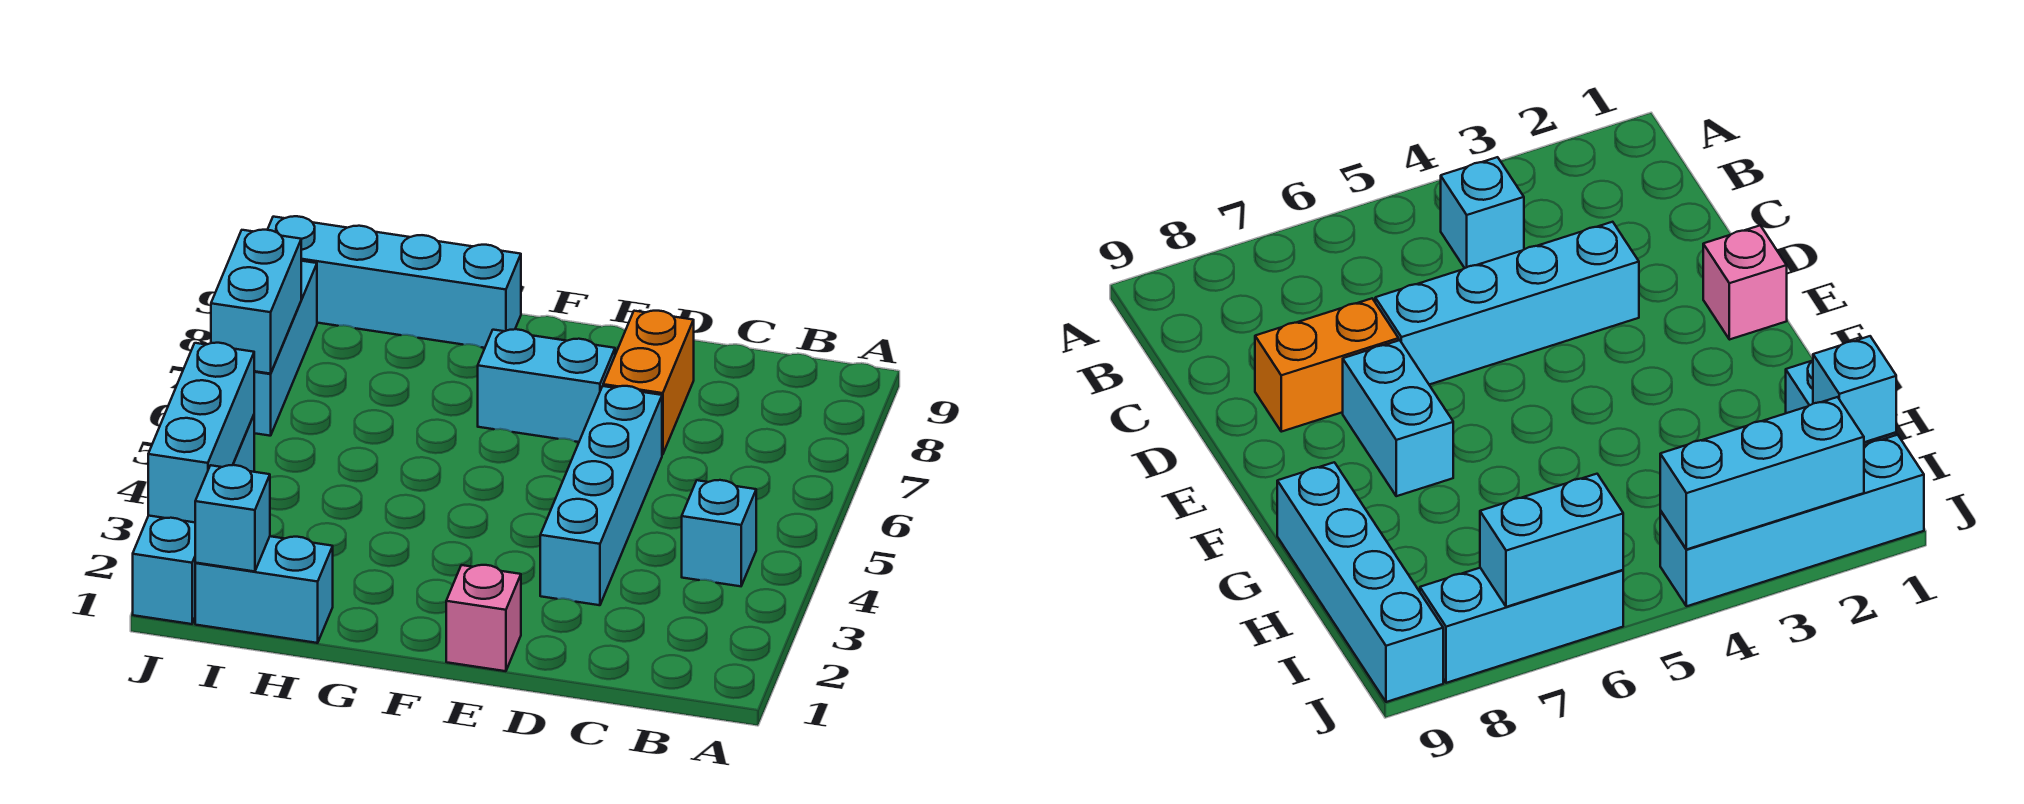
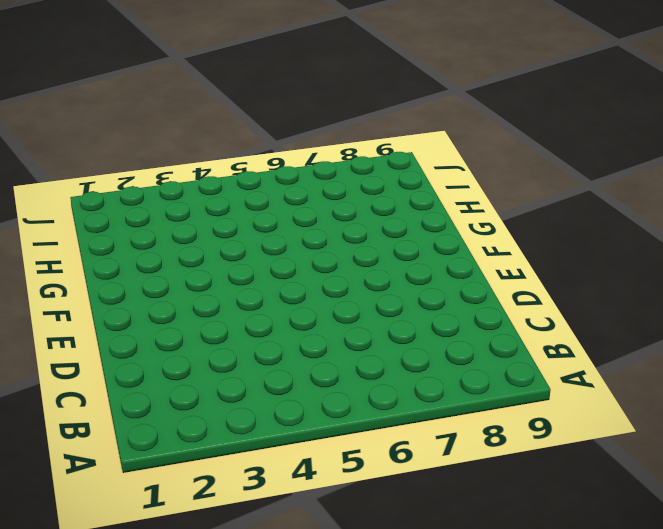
none -> cyan 1x1 brick [682,480,756,586]
none -> cyan 1x4 brick [540,386,662,605]
none -> orange 1x2 brick [603,311,694,455]

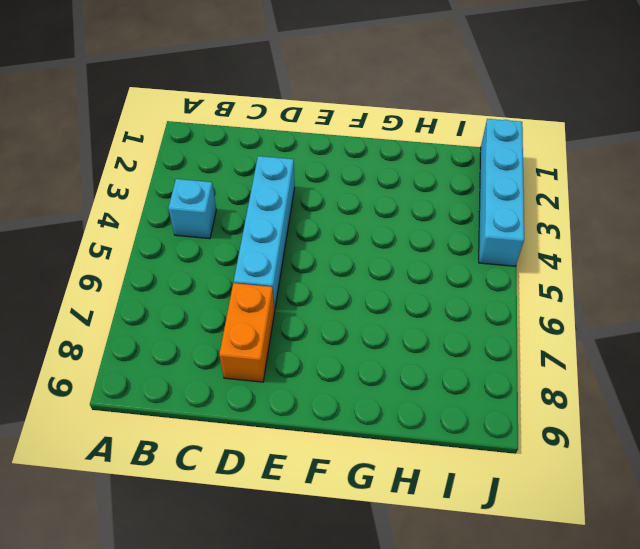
none -> pink 1x1 brick [446,565,521,671]
none -> cyan 1x2 brick [478,329,615,442]
none -> cyan 1x4 brick [268,216,521,348]

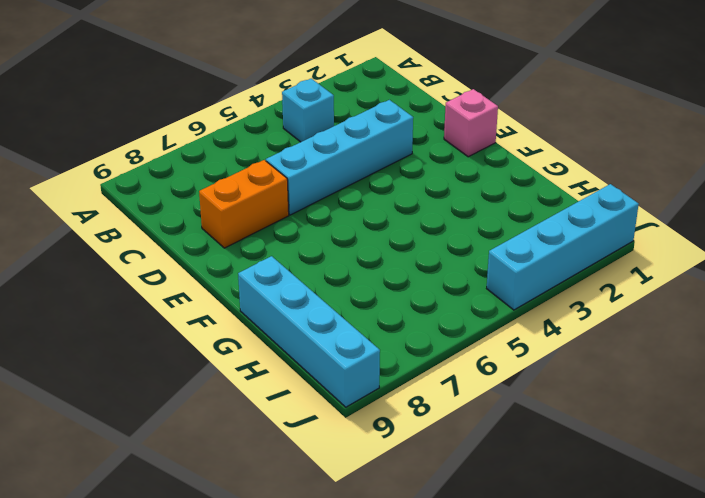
none -> cyan 1x2 brick [478,329,615,442]
none -> cyan 1x2 brick [195,536,333,643]
none -> cyan 1x3 brick [254,261,317,436]

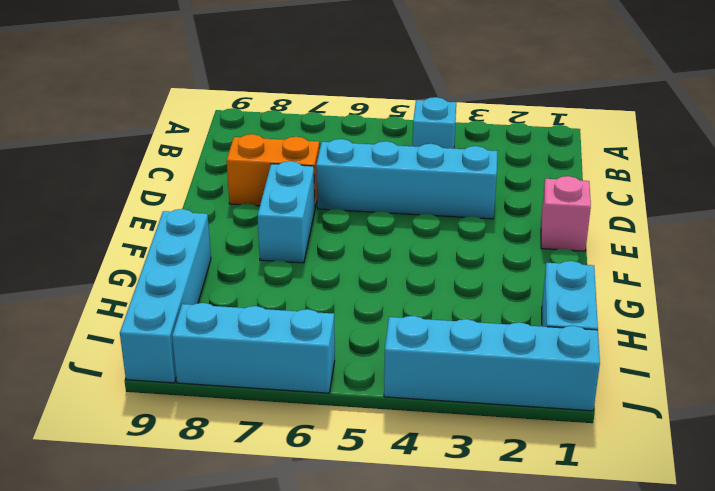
none -> cyan 1x1 brick [195,465,270,571]
none -> cyan 1x3 brick [148,343,254,522]
none -> cyan 1x2 brick [211,230,301,374]

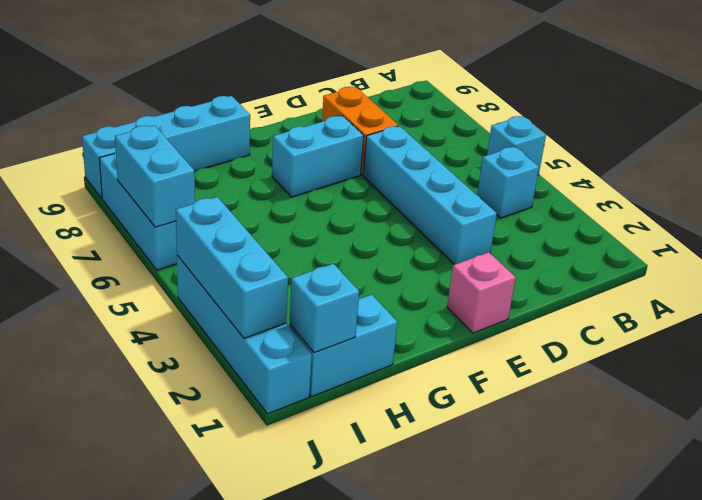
cyan 1x1 brick [487,116,546,175] -> none

